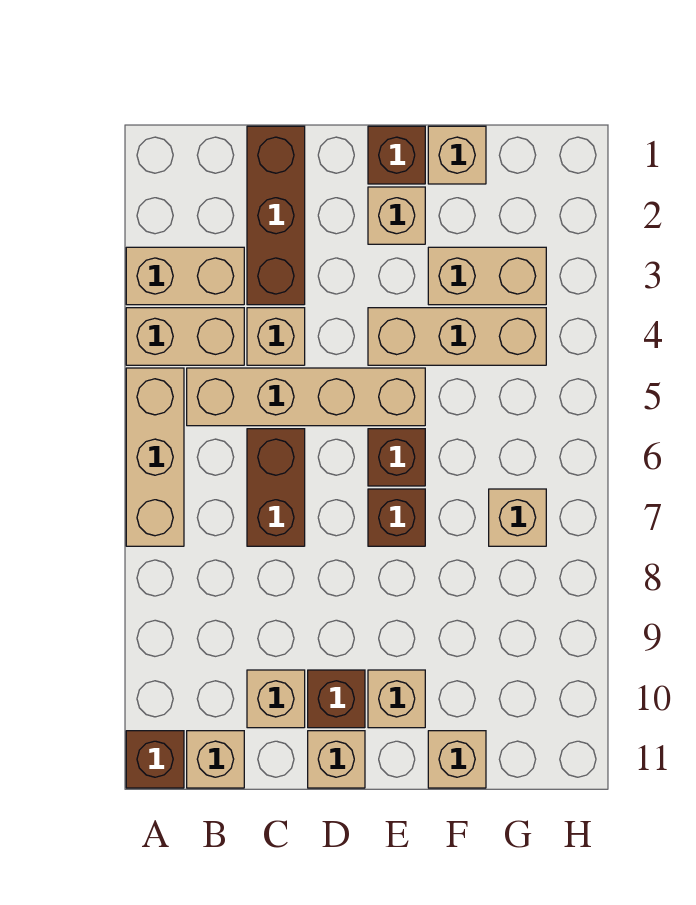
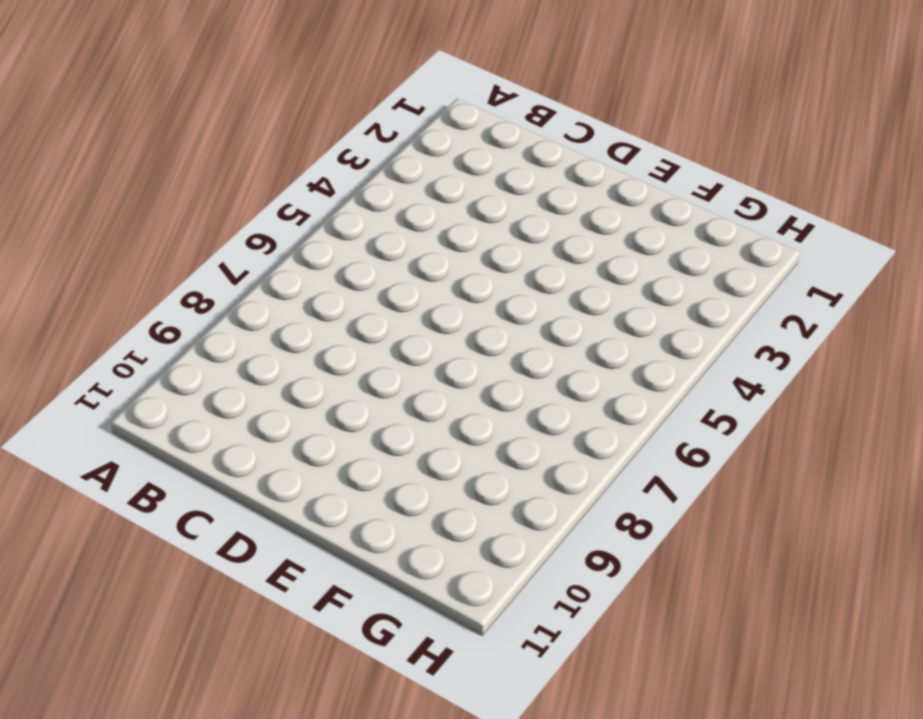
none -> tan 1x2 brick [126,247,244,305]
none -> tan 1x2 brick [126,308,244,365]
none -> tan 1x3 brick [126,368,184,546]

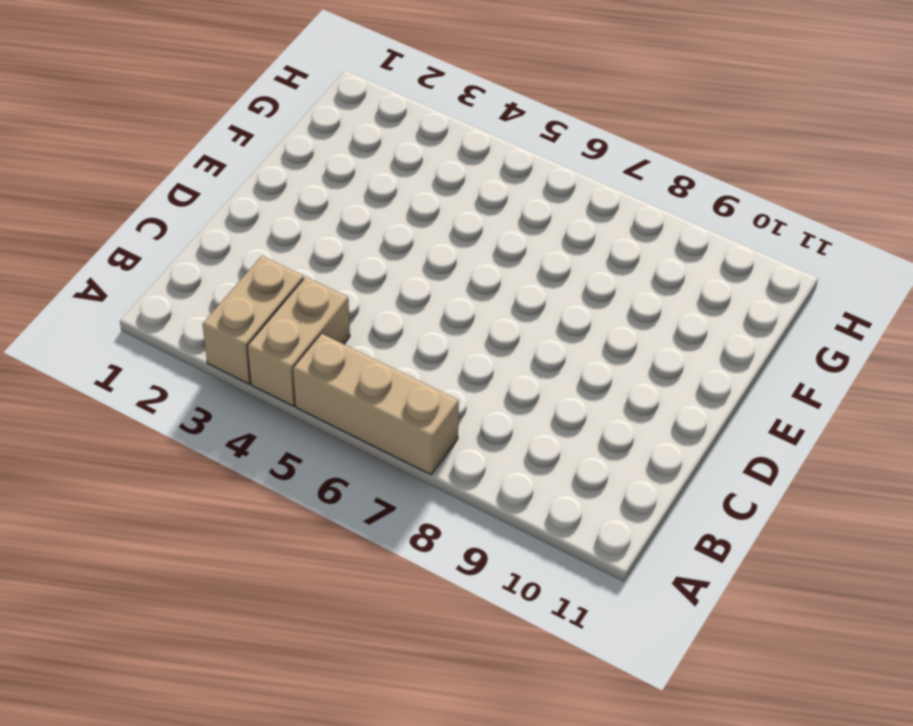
none -> brown 1x1 brick [126,731,184,788]
none -> tan 1x4 brick [187,368,425,426]
none -> tan 1x1 brick [187,731,244,788]

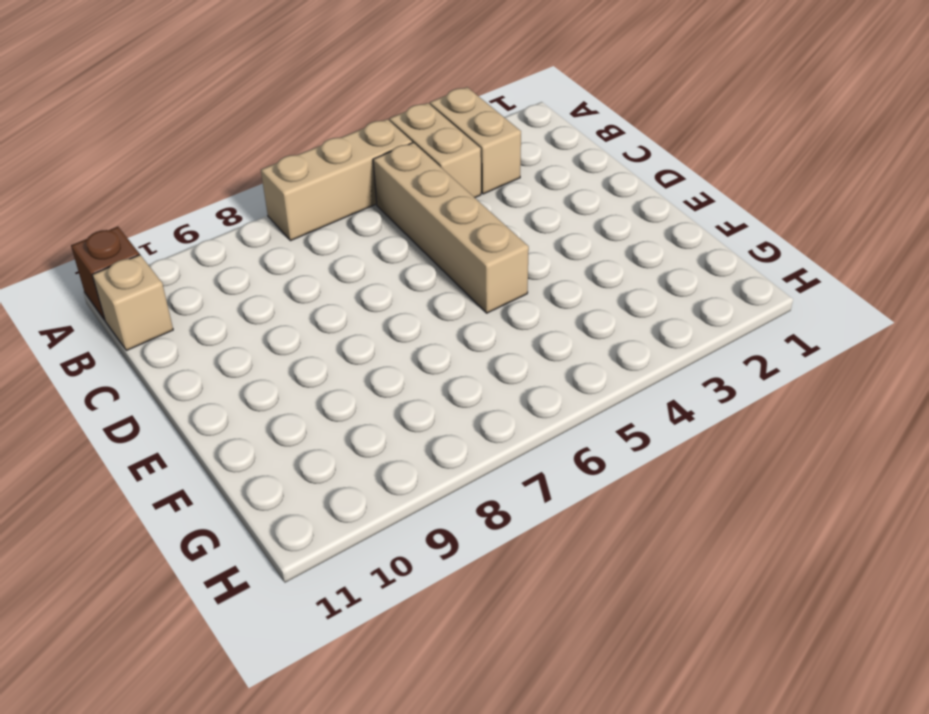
none -> brown 1x3 brick [247,126,305,305]
none -> tan 1x1 brick [247,308,305,365]
none -> brown 1x2 brick [247,429,305,546]

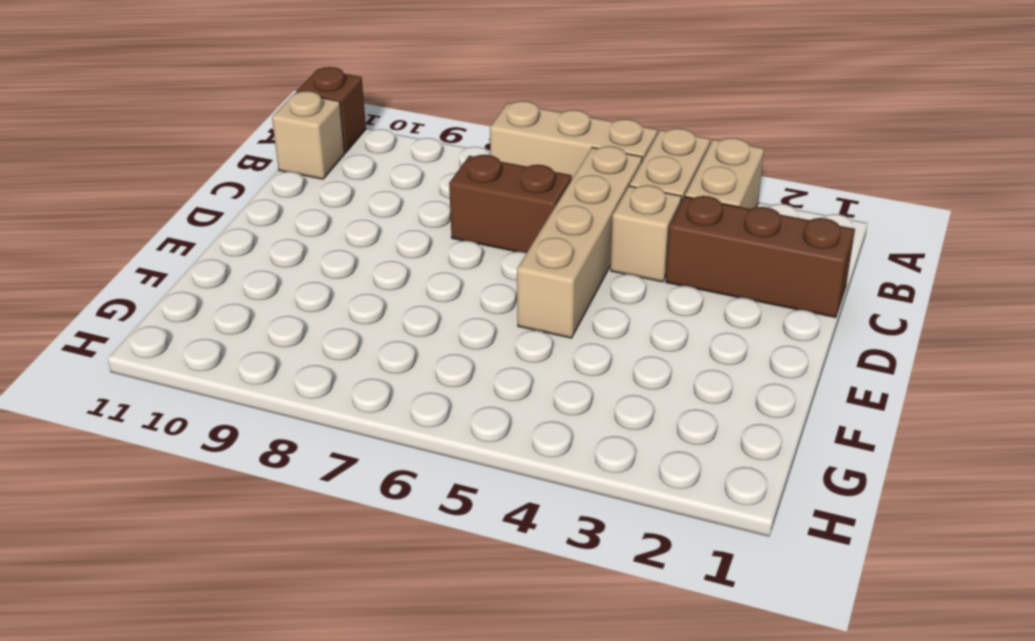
none -> tan 1x1 brick [247,670,305,728]
none -> brown 1x1 brick [308,670,365,728]
none -> tan 1x1 brick [308,731,365,788]

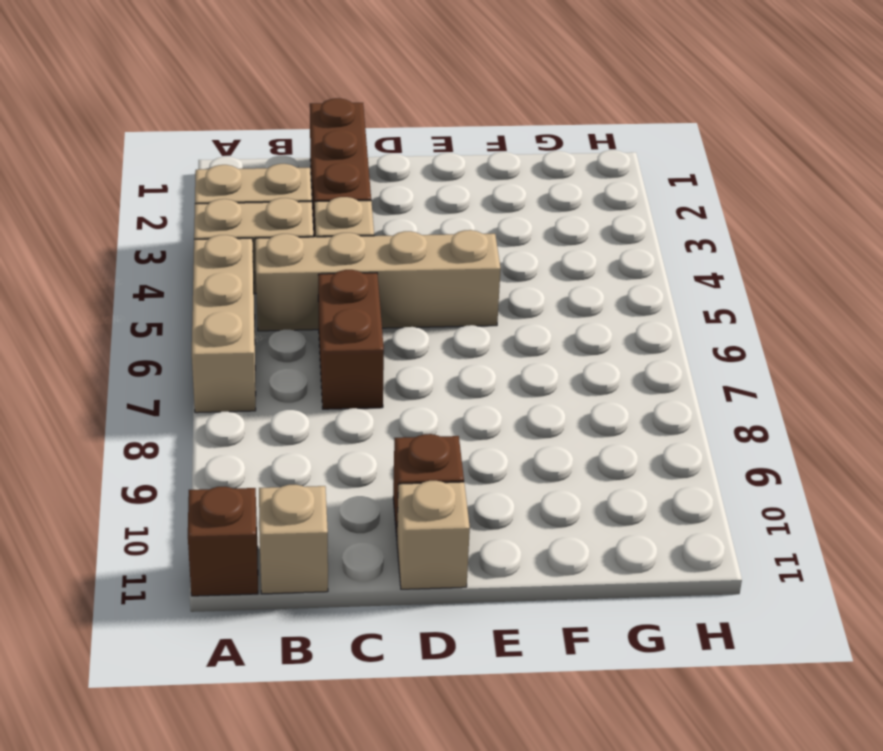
none -> tan 1x1 brick [247,670,305,728]
none -> brown 1x1 brick [368,126,425,184]
none -> tan 1x1 brick [368,187,425,244]

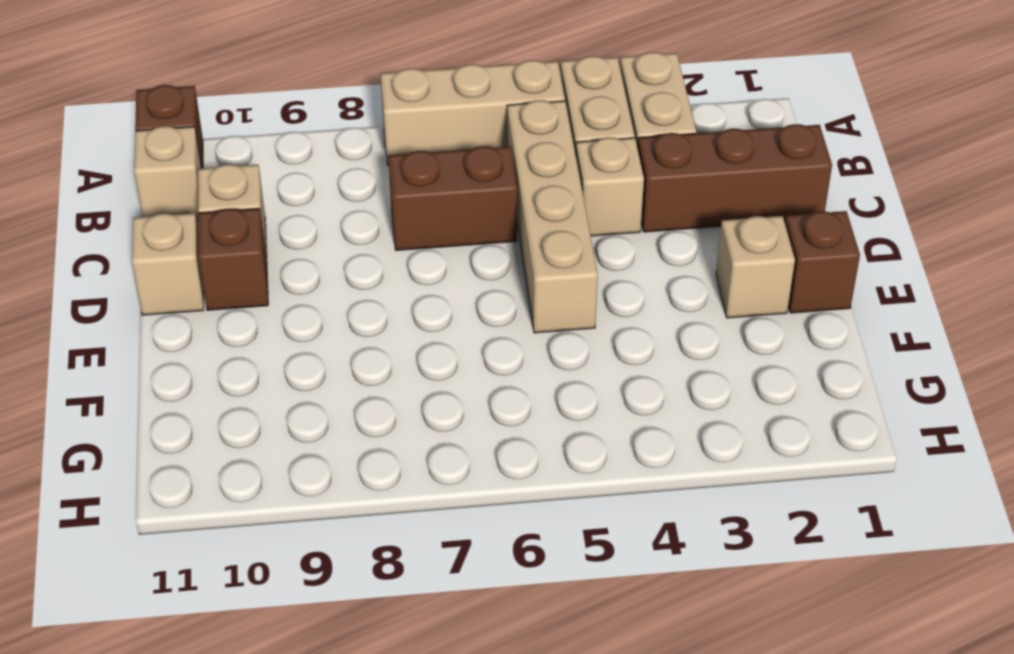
none -> tan 1x3 brick [368,308,546,365]
none -> brown 1x1 brick [368,429,425,486]
none -> brown 1x1 brick [368,489,425,546]

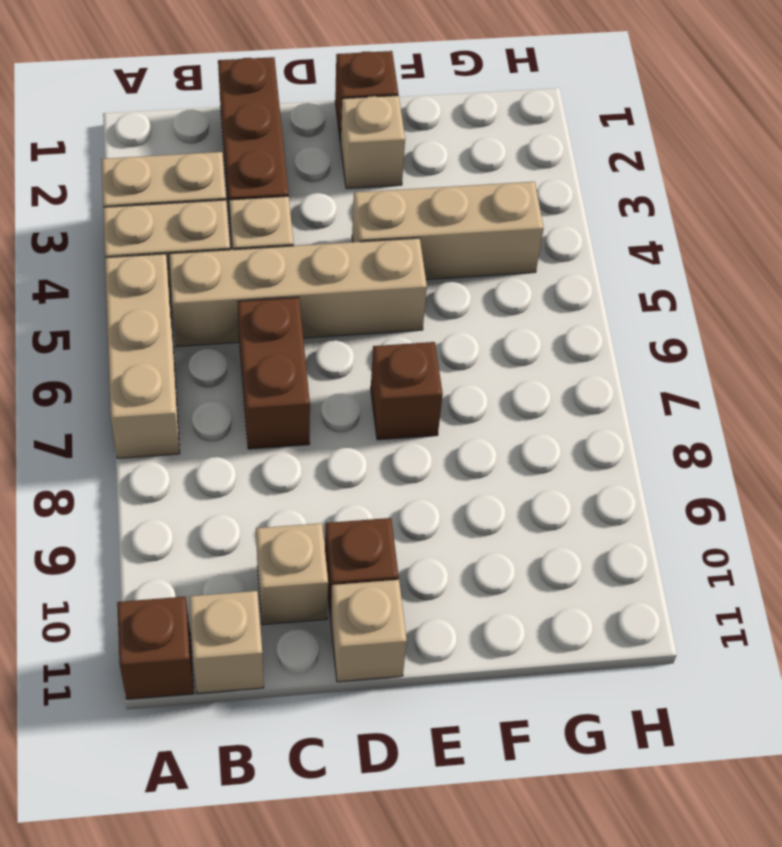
none -> brown 1x1 brick [368,429,425,486]
none -> tan 1x1 brick [368,670,425,728]
none -> tan 1x1 brick [428,126,486,184]

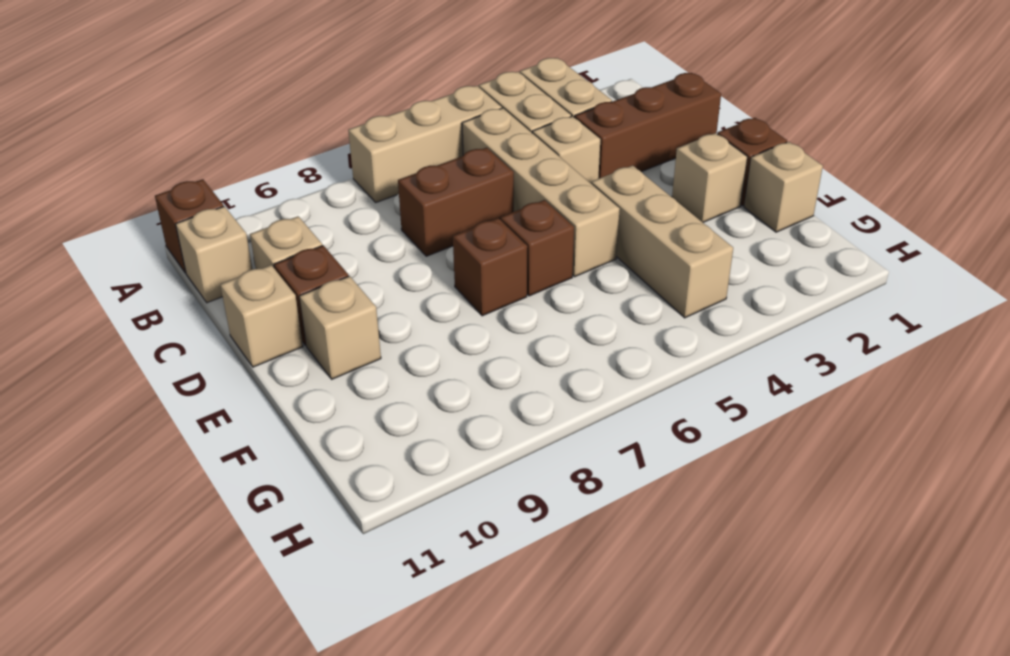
none -> tan 1x2 brick [428,247,546,305]
none -> tan 1x1 brick [428,731,486,788]
none -> tan 1x1 brick [489,489,546,546]

